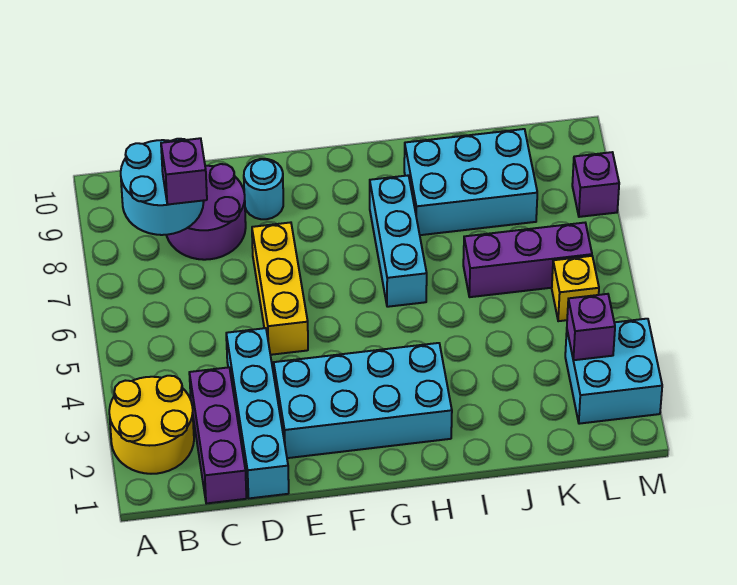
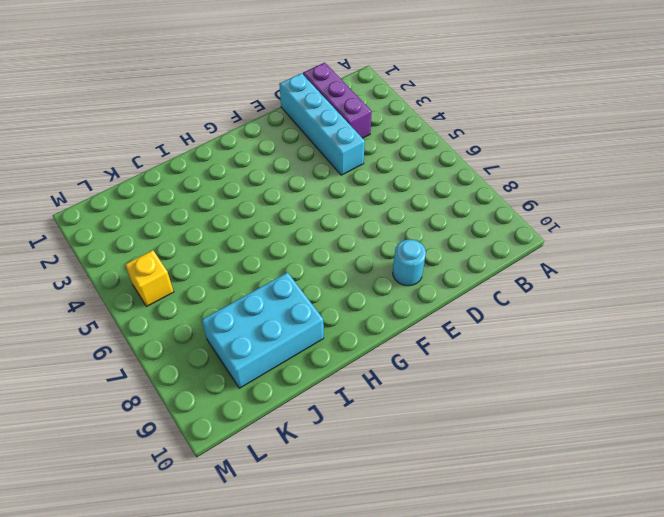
none -> yellow 2x2 round brick [109,376,194,474]
none -> purple 2x2 round brick [167,164,246,260]
none -> cyan 2x4 brick [274,343,452,458]

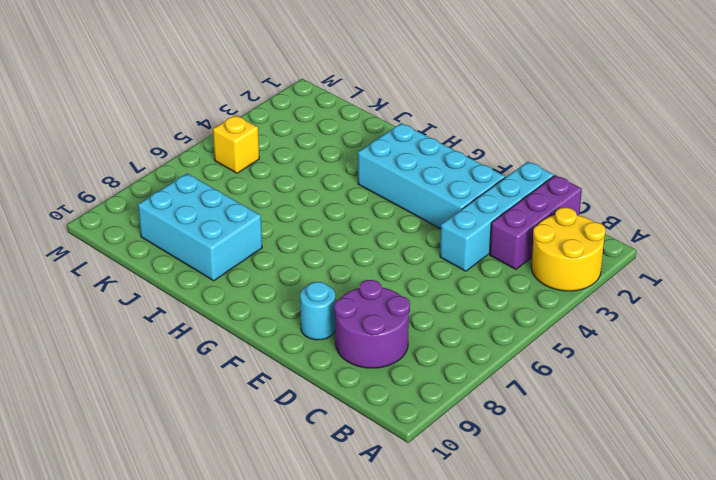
none -> yellow 1x3 brick [252,222,308,355]
none -> cyan 1x3 brick [370,176,427,307]
none -> purple 1x3 brick [463,223,592,297]

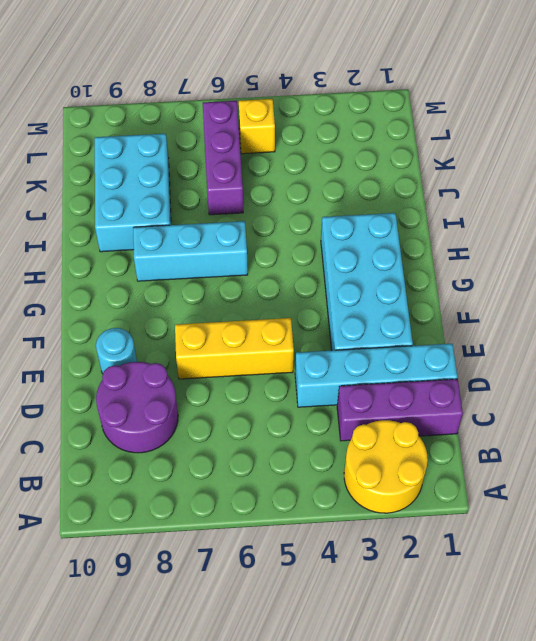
none -> cyan 2x2 brick [565,319,662,424]
none -> purple 1x1 brick [572,152,619,217]
none -> cyan 2x2 round brick [121,139,204,235]

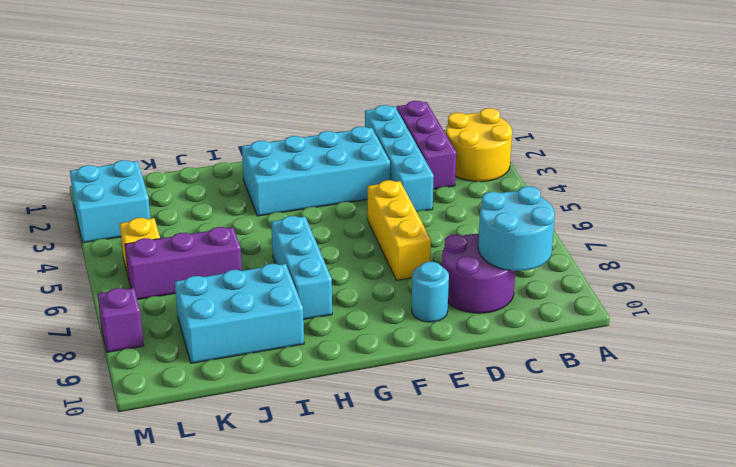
none -> purple 1x1 brick [567,294,615,360]
none -> purple 1x1 brick [161,138,207,205]

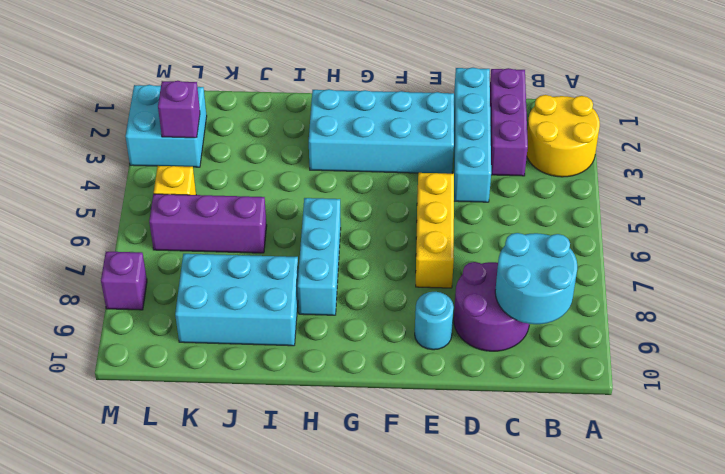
none -> purple 1x1 brick [161,138,207,205]

